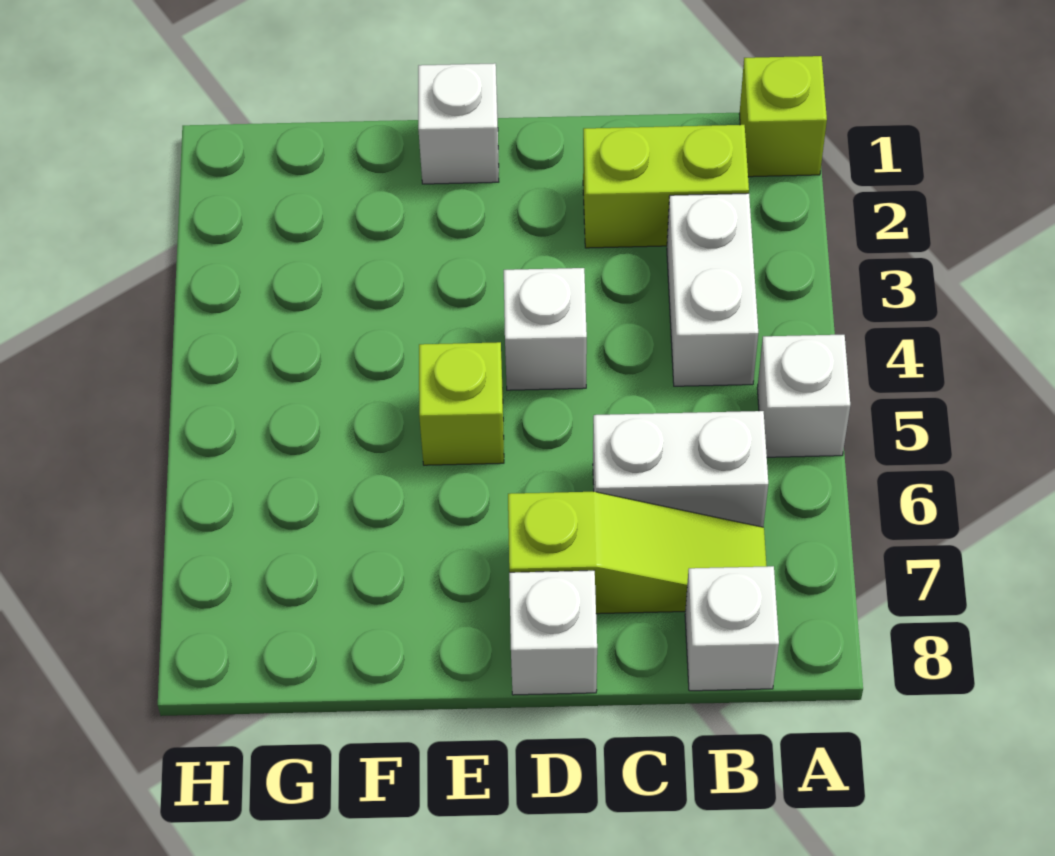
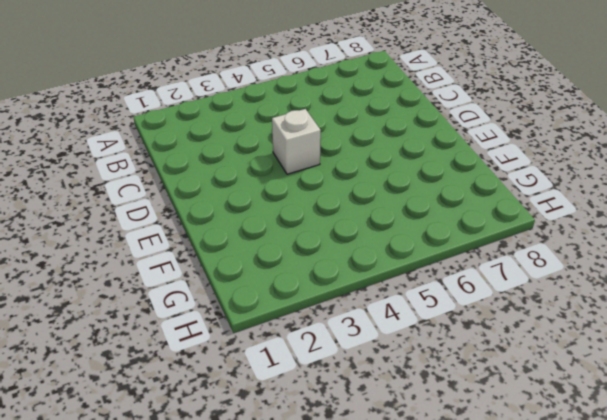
none -> lime 1x1 brick [739,56,827,177]
none -> white 1x1 brick [757,335,850,457]

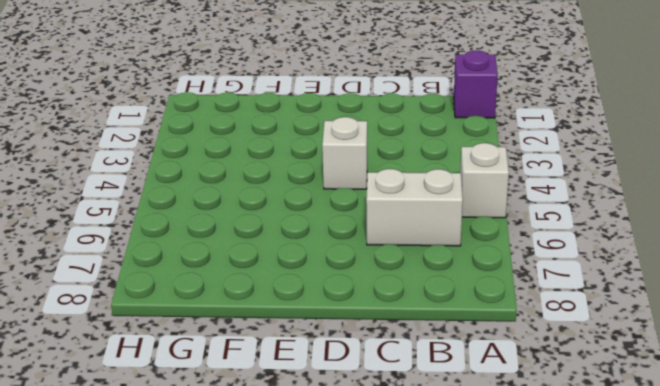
purple 1x1 brick [454,51,498,118] -> lime 1x1 brick [739,56,827,177]
none -> lime 1x2 brick [583,125,749,248]
none -> white 1x2 brick [667,193,758,386]

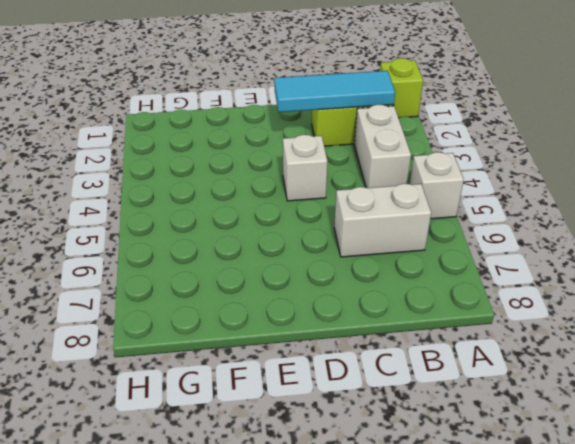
cyan 1x3 tile [274,71,395,112] -> none
none -> lime 1x3 slope [508,492,767,614]
none -> white 1x1 brick [685,566,779,691]

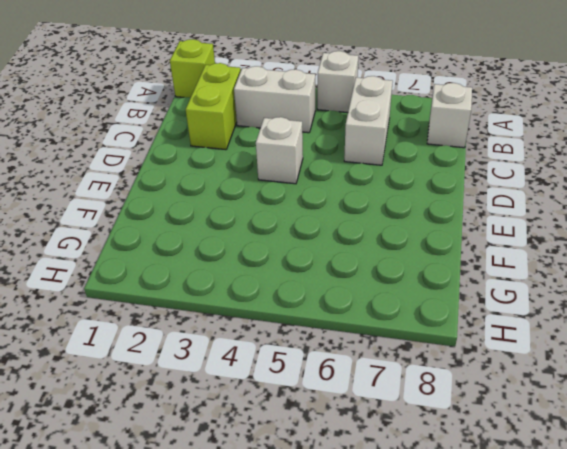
none -> lime 1x3 slope [508,492,767,614]
none -> white 1x1 brick [509,571,597,695]

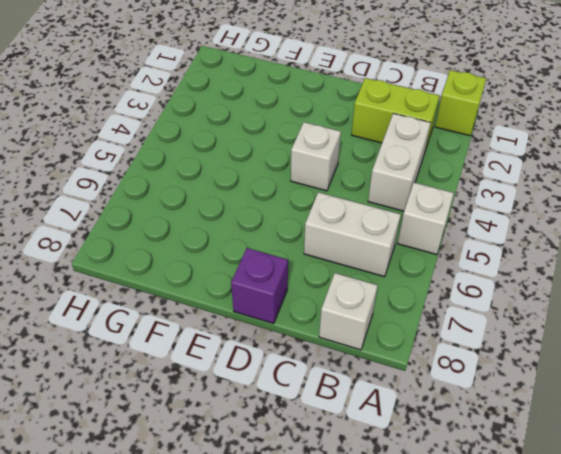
purple 1x1 brick [231,248,288,324] -> white 1x1 brick [509,571,597,695]
none -> lime 1x3 slope [508,492,767,614]
none -> white 1x1 brick [418,63,499,184]

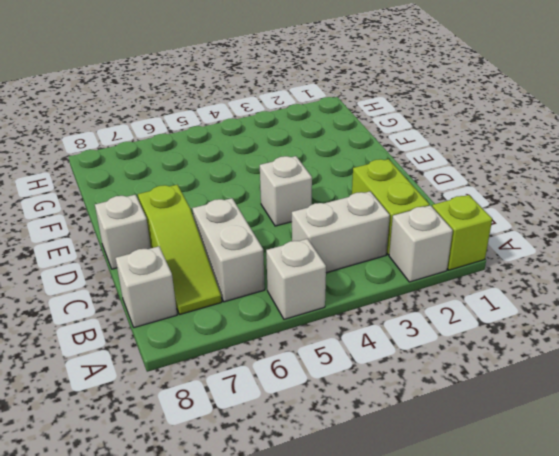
white 1x1 brick [389,205,453,282] -> white 1x1 brick moved to [418,63,499,184]
none -> lime 1x1 brick [419,342,504,465]

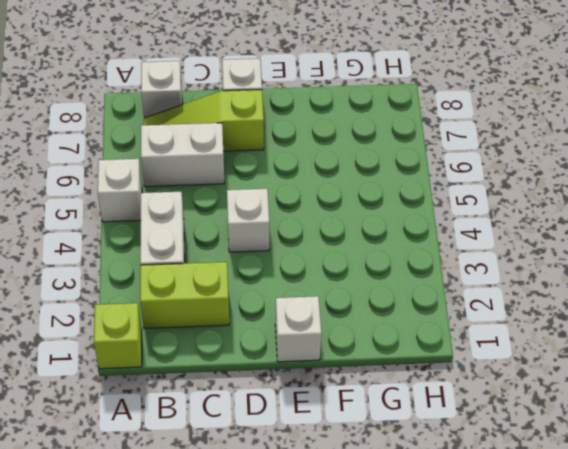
none -> lime 1x1 brick [419,342,504,465]

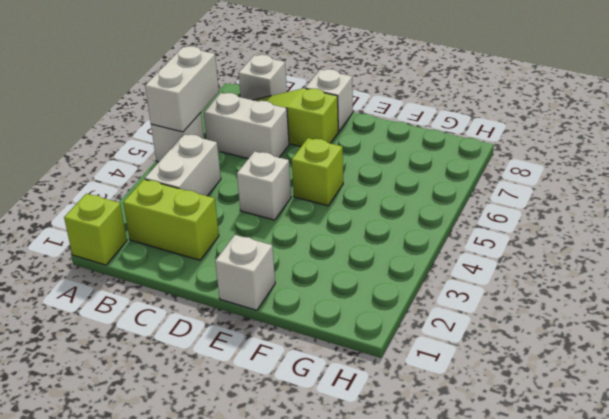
white 1x2 brick [145,46,219,132] -> none

